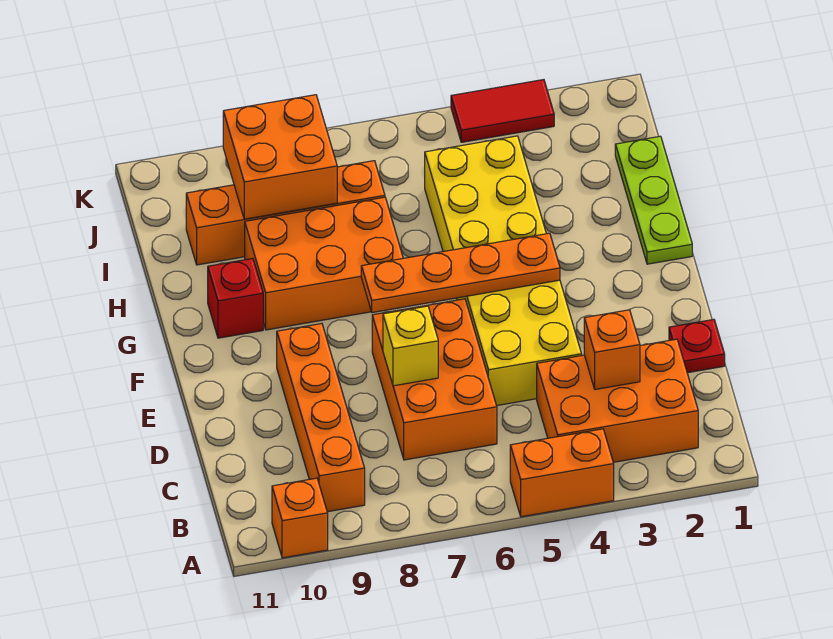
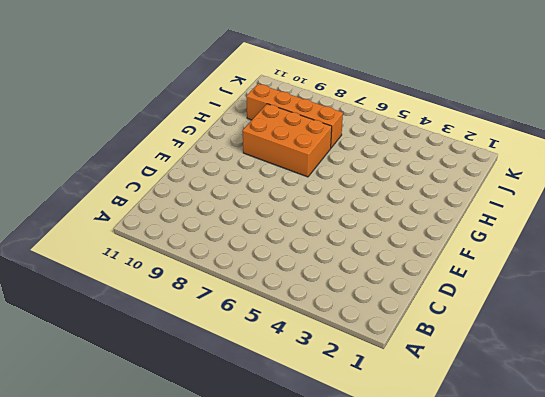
none -> orange 1x2 brick [510,429,614,517]
none -> orange 1x1 brick [272,478,328,558]
none -> orange 2x3 brick [537,339,698,462]

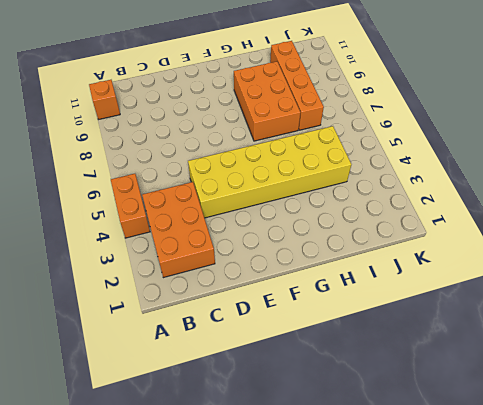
none -> orange 1x4 brick [277,324,365,512]
none -> orange 2x3 brick [372,299,497,460]
none -> red 1x1 plate [669,319,725,373]

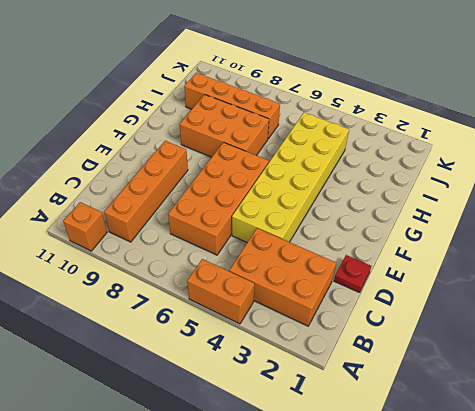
orange 2x4 brick [168,142,269,255] -> orange 2x3 brick [372,299,497,460]
none -> lime 1x3 plate [615,136,692,264]
none -> red 1x1 brick [208,259,263,338]
none -> red 1x2 tile [451,80,554,142]

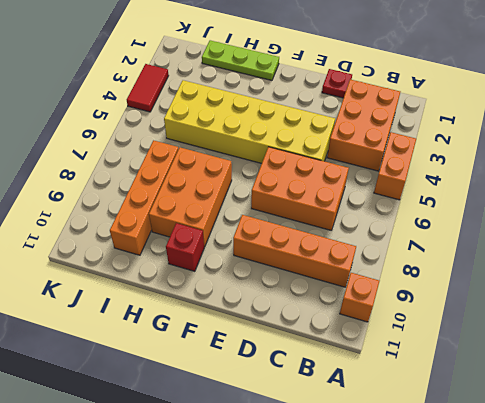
none -> orange 1x1 brick [584,310,640,389]
none -> yellow 1x1 brick [383,306,438,386]
none -> orange 1x4 plate [361,233,560,313]

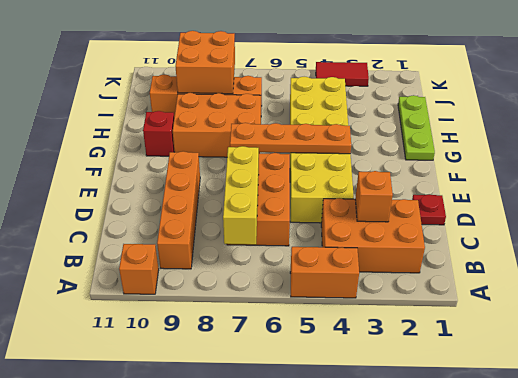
yellow 1x3 brick [223,146,259,245] -> yellow 1x1 brick [383,306,438,386]

